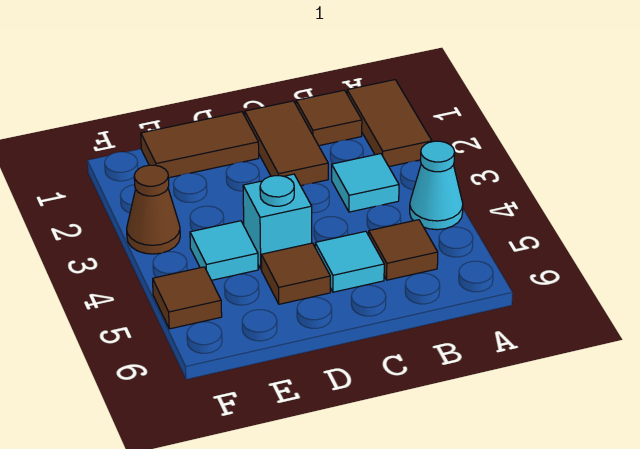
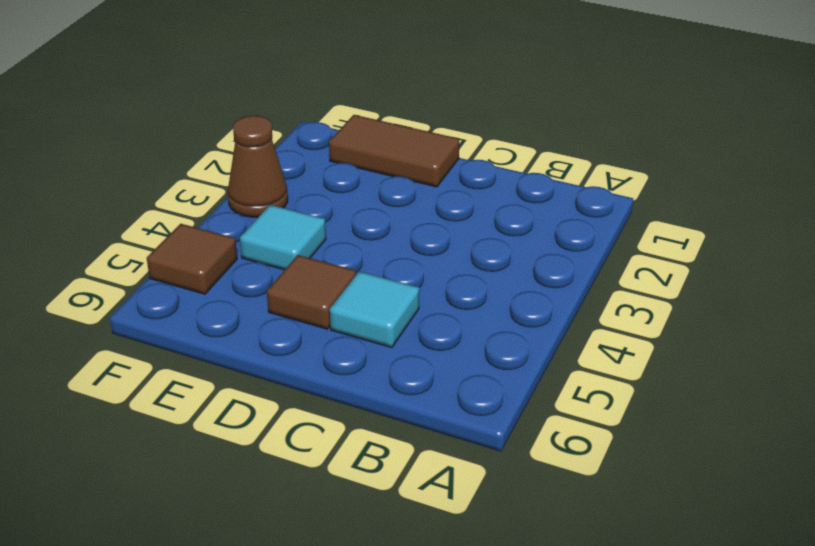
none -> brown 1x2 tile [347,80,432,167]
none -> cyan 1x1 cone [410,141,463,230]
none -> brown 1x1 tile [296,90,362,146]

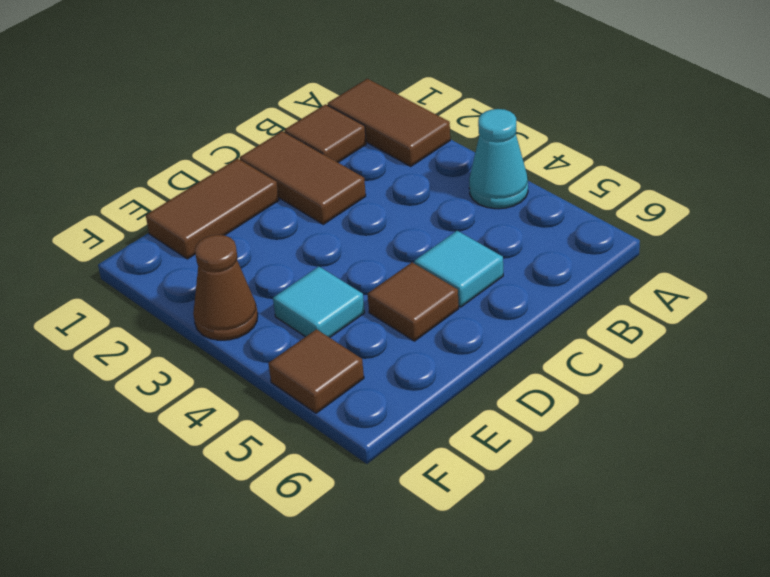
none -> cyan 1x1 tile [332,154,399,212]
none -> brown 1x1 tile [369,220,438,280]
none -> cyan 1x1 brick [243,174,312,269]

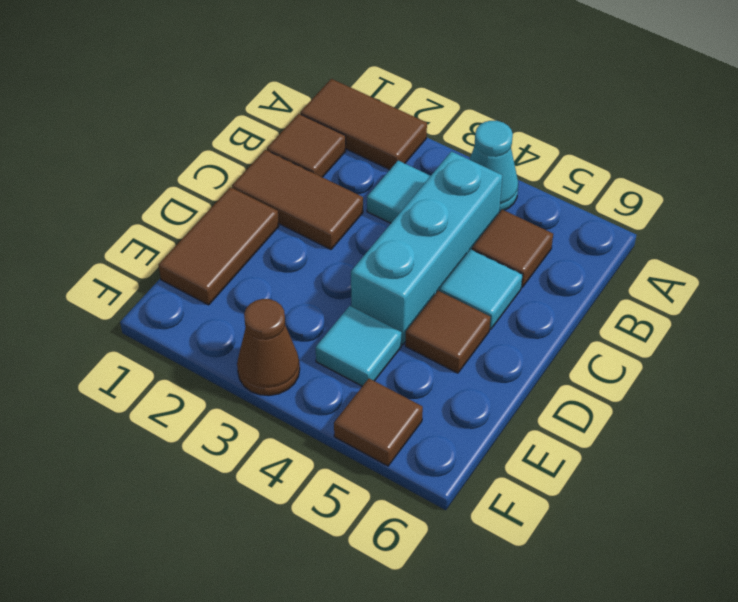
cyan 1x3 brick [351,151,503,345] -> cyan 1x1 brick [243,174,312,269]

